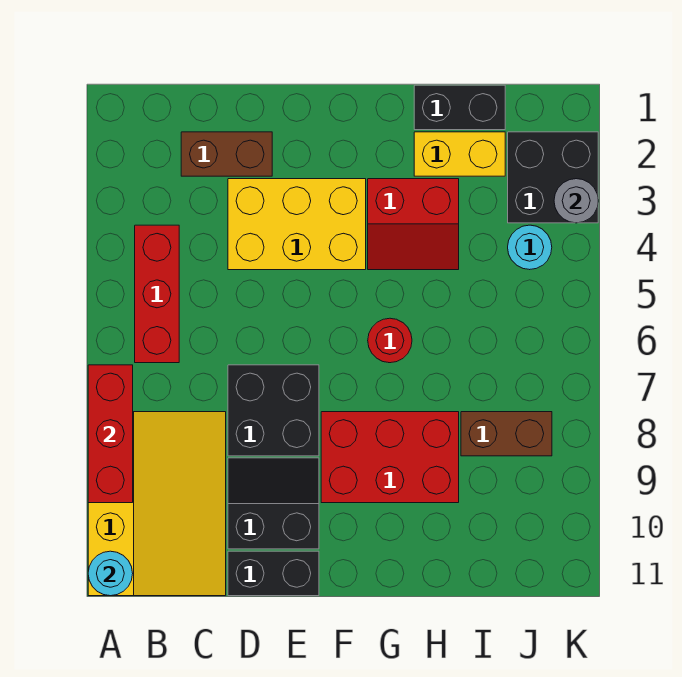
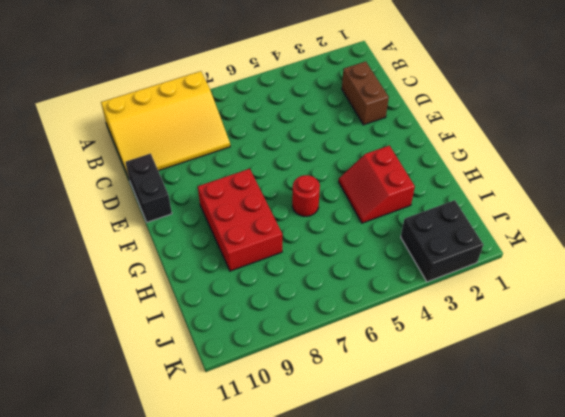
none -> red 1x3 brick [135,225,179,363]
none -> yellow 2x3 brick [228,179,366,270]
none -> black 2x2 brick [228,365,319,456]

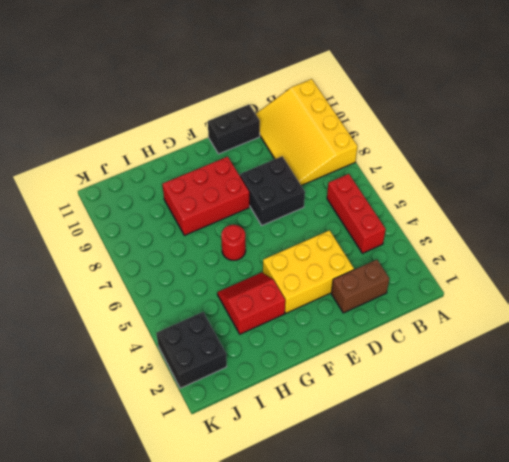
none -> black 2x2 slope [228,458,319,549]
none -> black 1x2 brick [414,85,505,130]
none -> yellow 1x2 brick [414,132,505,176]

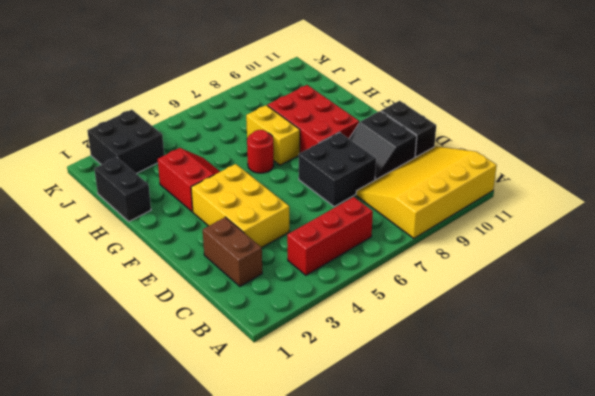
yellow 1x2 brick [246,105,300,165] -> yellow 1x2 brick moved to [414,132,505,176]
none -> brown 1x2 brick [461,412,552,456]
none -> cyan 1x1 round brick [508,225,552,270]
none -> red 1x3 brick [88,365,133,503]

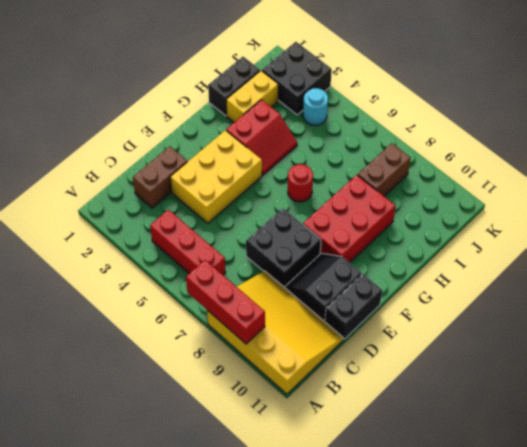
none -> cyan 1x1 round brick [88,551,133,596]
none -> grey 1x1 round brick [554,179,598,223]

